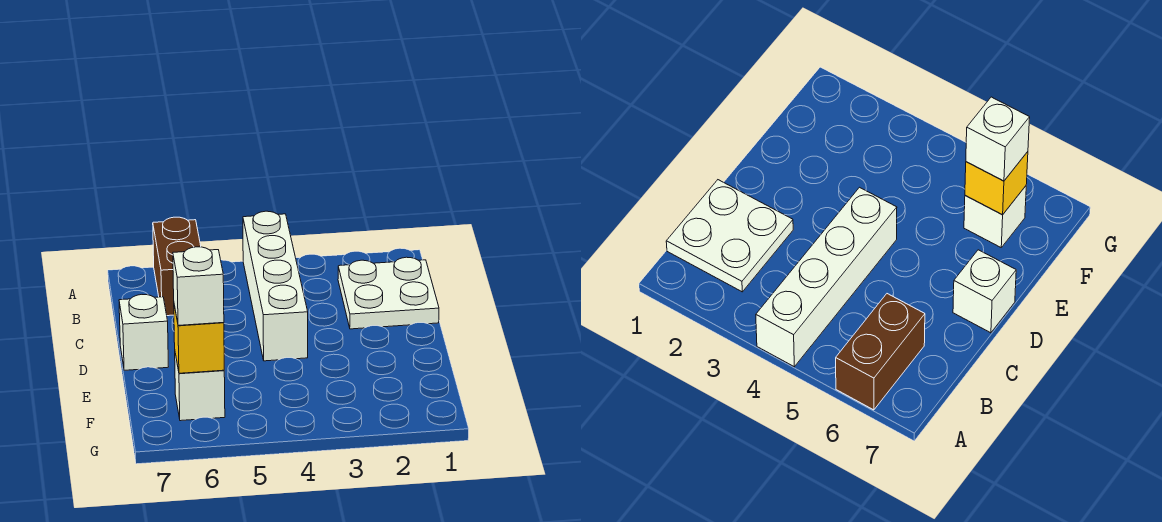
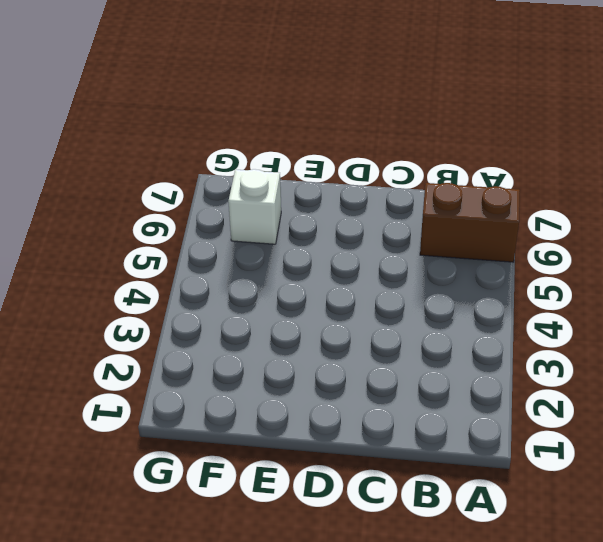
none -> white 1x4 brick [243,211,308,361]
none -> white 2x2 plate [338,257,439,329]

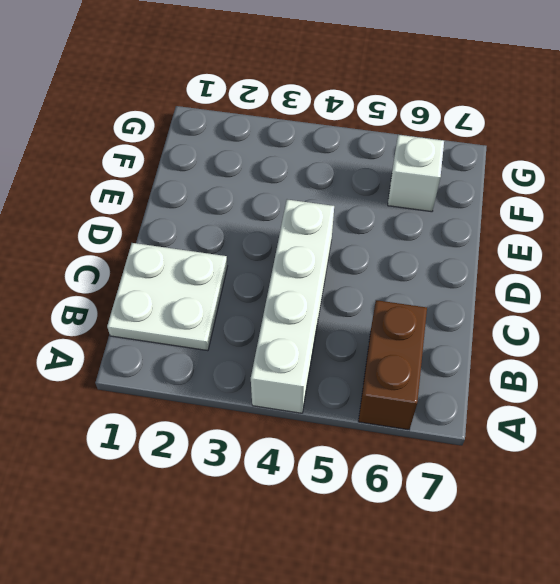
none -> white 1x1 brick [119,295,168,370]
none -> yellow 1x1 brick [174,305,224,373]

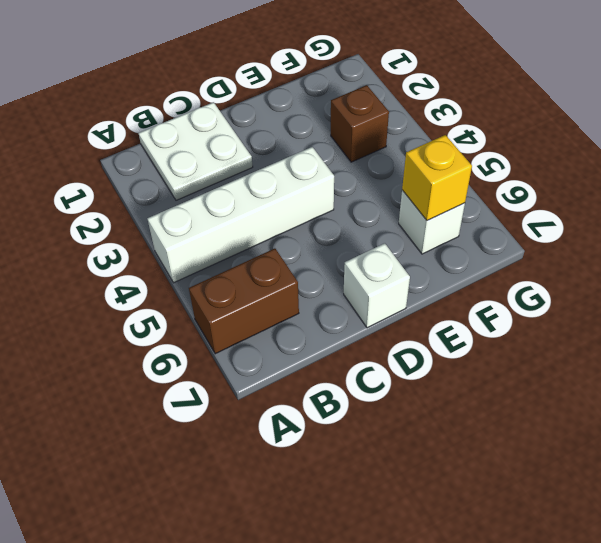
brown 1x1 brick [331,85,389,162] -> none
none -> white 1x1 brick [173,247,224,325]

